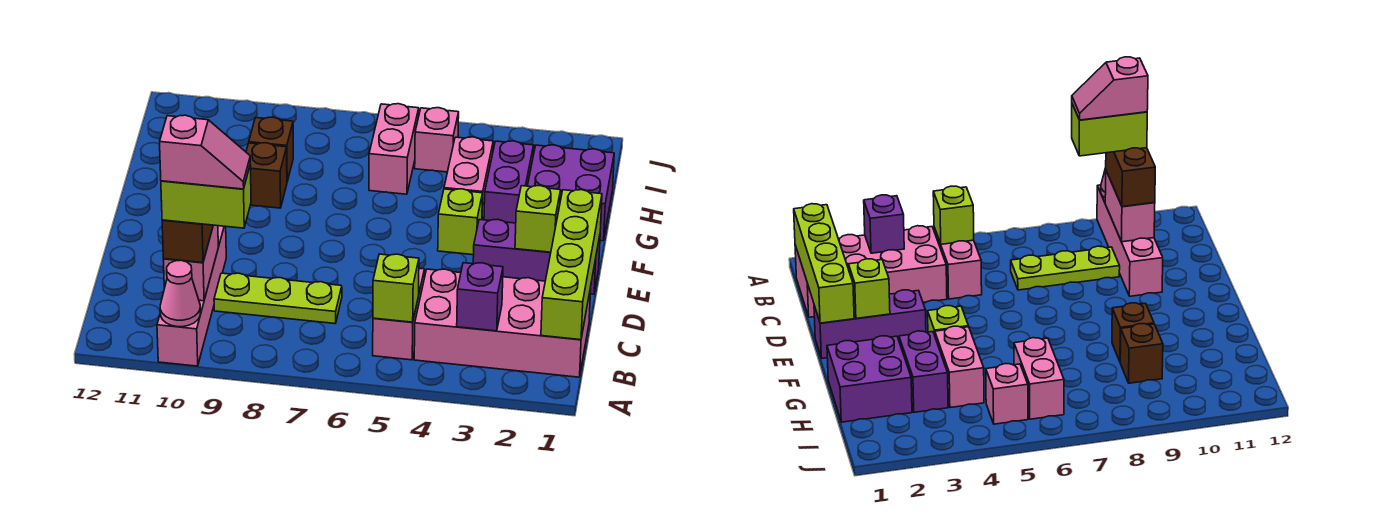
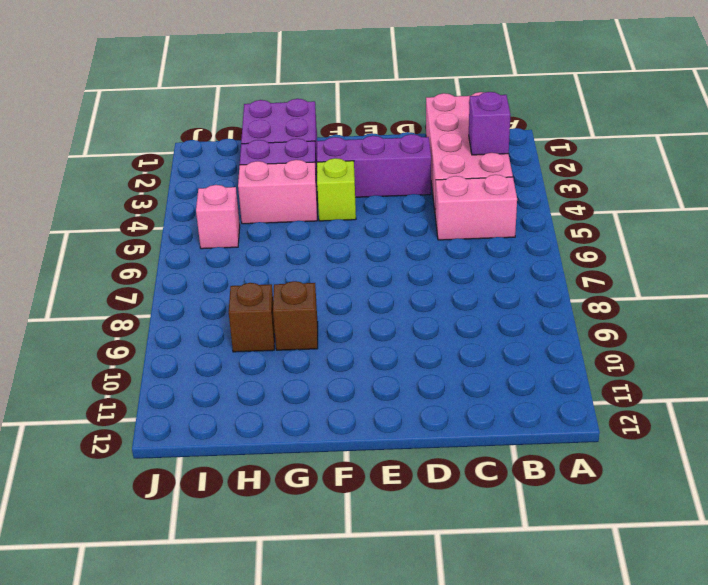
purple 1x3 brick [317,134,431,197] -> purple 1x3 brick turned to [473,219,600,294]
none -> pink 1x4 brick [157,226,226,366]
none -> lime 1x3 plate [214,273,342,324]
none -> pink 1x2 brick [369,104,419,194]

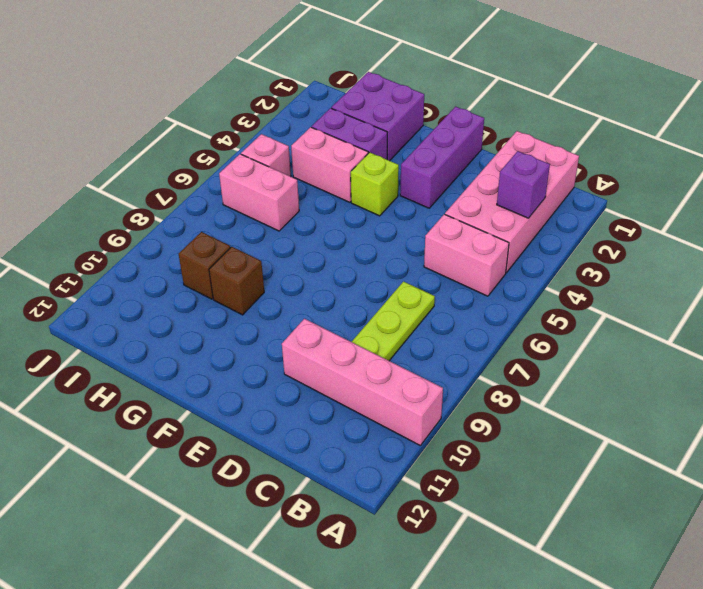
none -> pink 1x1 cone [160,260,200,327]
none -> lime 1x4 brick [541,190,602,340]
none -> lime 1x1 brick [373,254,419,322]

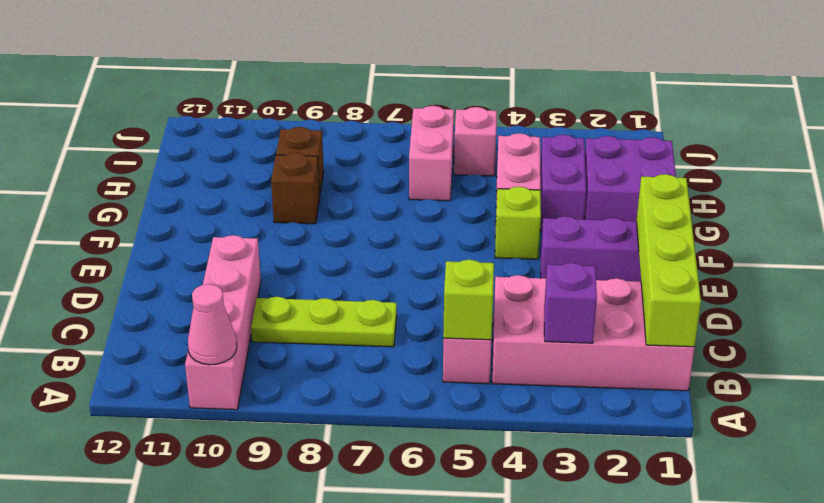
none -> pink 1x2 brick [163,225,218,301]
none -> lime 1x1 brick [515,186,561,253]
none -> brown 1x2 brick [162,220,213,263]

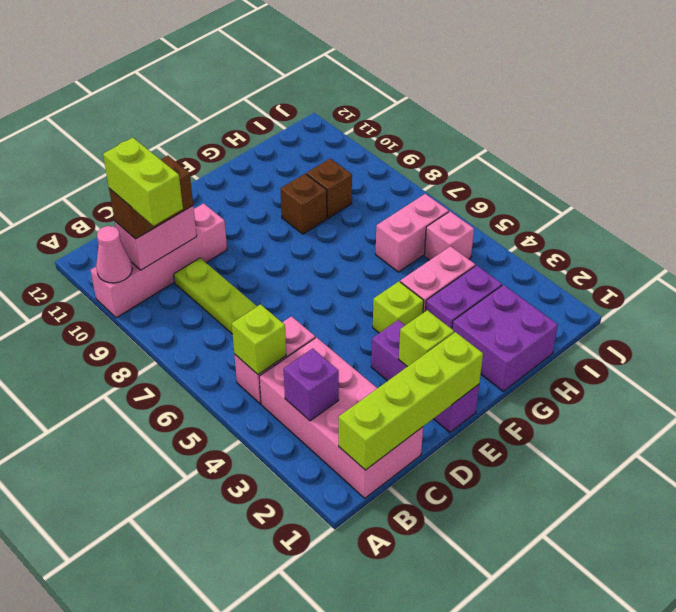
none -> pink 1x2 slope [160,115,250,189]

